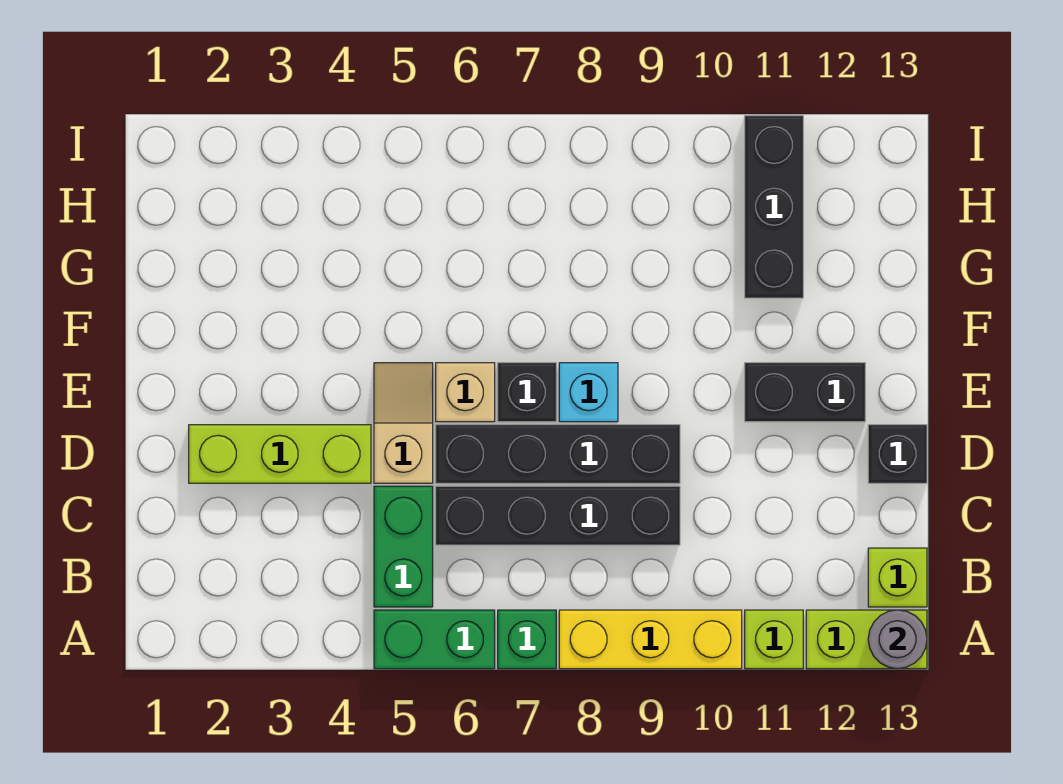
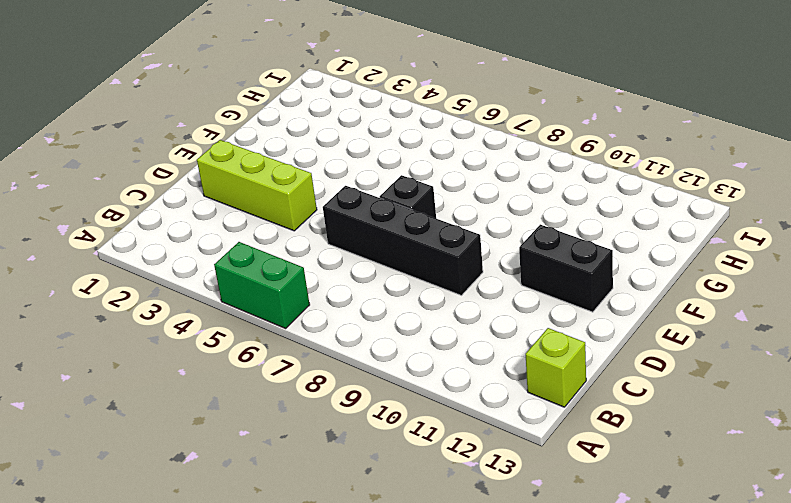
none -> green 1x1 brick [498,610,556,669]
none -> yellow 1x3 brick [559,610,742,669]
none -> lime 1x1 brick [745,610,803,669]

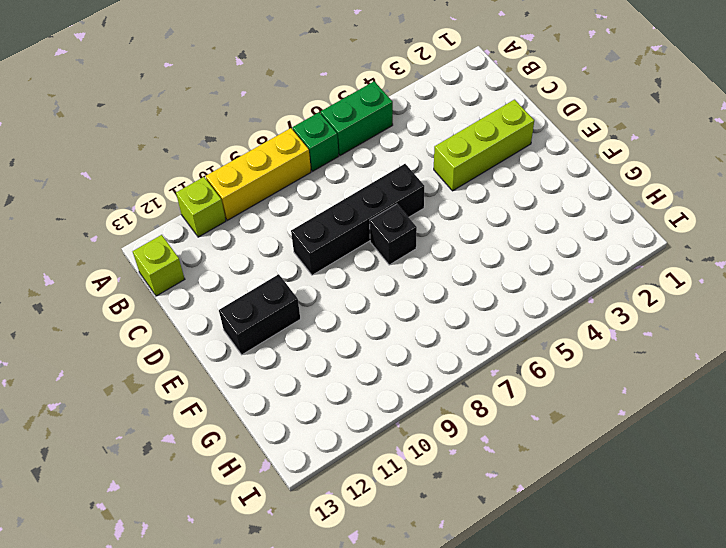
none -> lime 1x2 brick [806,610,927,669]
none -> green 1x2 brick [374,486,433,607]
none -> black 1x4 brick [436,486,680,545]

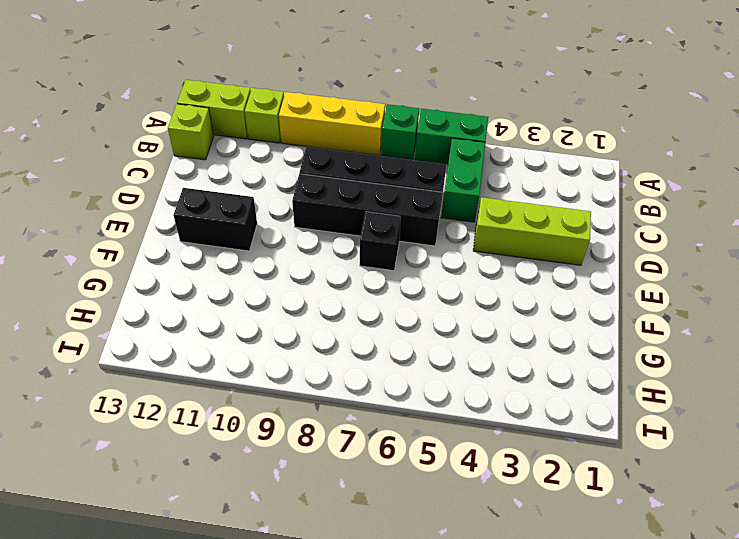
none -> tan 1x2 slope [374,363,433,483]
none -> black 1x1 brick [868,425,927,483]
none -> tan 1x1 brick [436,363,495,422]

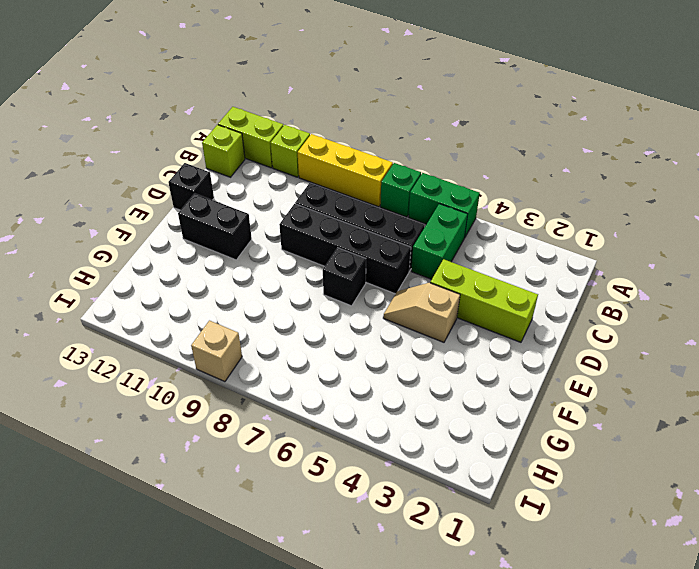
tan 1x2 slope [383,283,460,342] -> tan 1x2 slope turned to [374,363,433,483]
tan 1x1 brick [191,321,242,382] -> tan 1x1 brick moved to [436,363,495,422]
none -> cyan 1x1 brick [559,363,618,422]
none -> black 1x3 brick [745,116,803,298]
none -> grey 1x1 round brick [868,610,927,669]

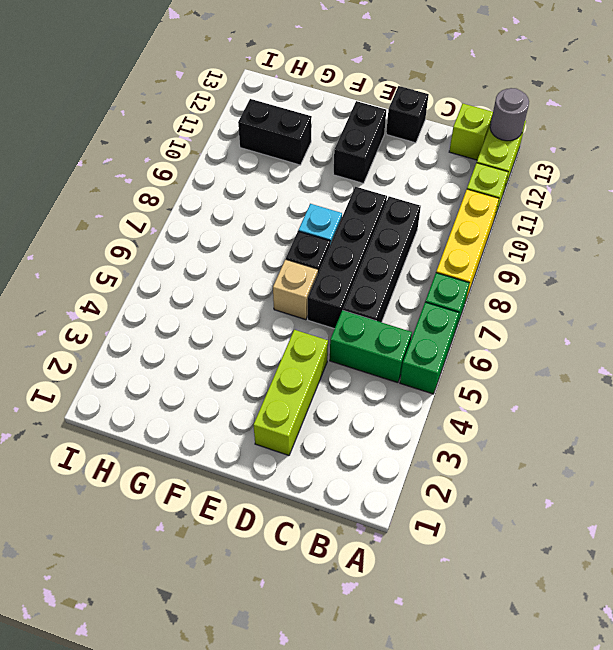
black 1x2 brick [238,99,312,165] -> black 1x3 brick [745,116,803,298]
none -> tan 1x2 slope [374,363,433,483]

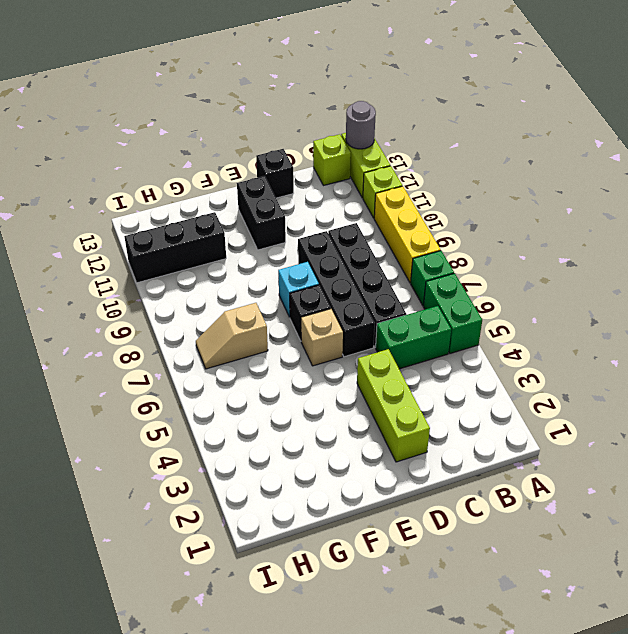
tan 1x2 slope [196,303,268,369] -> tan 1x2 slope moved to [374,363,433,483]

